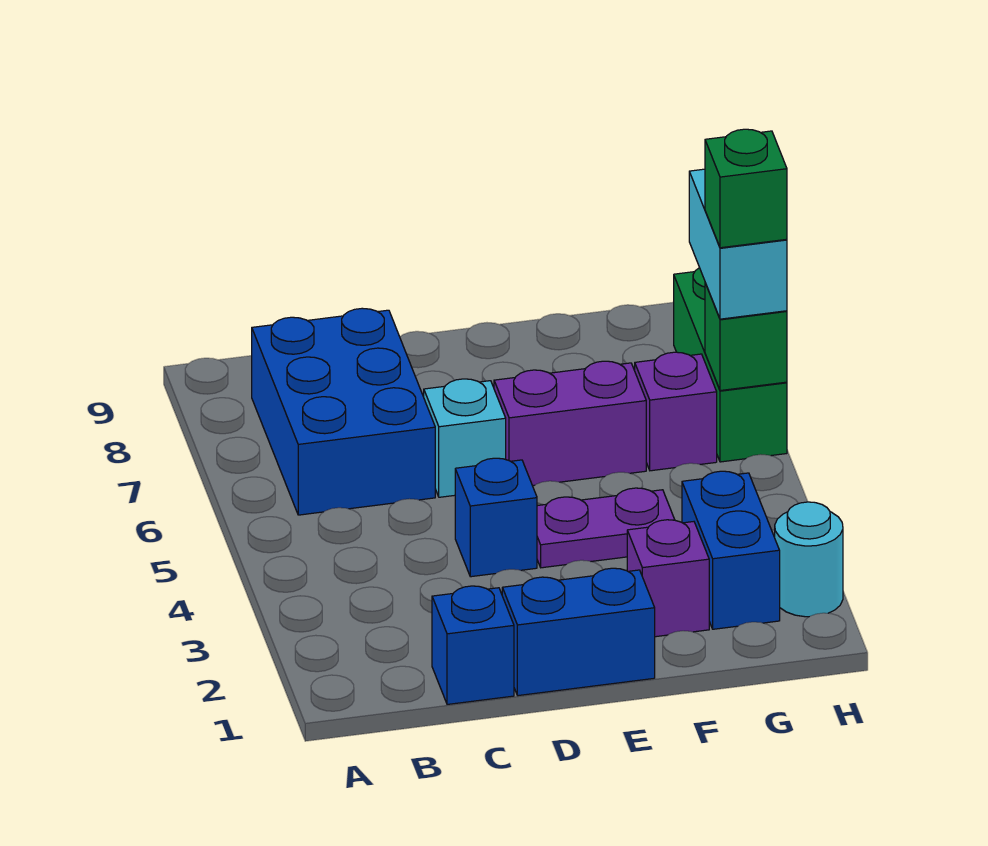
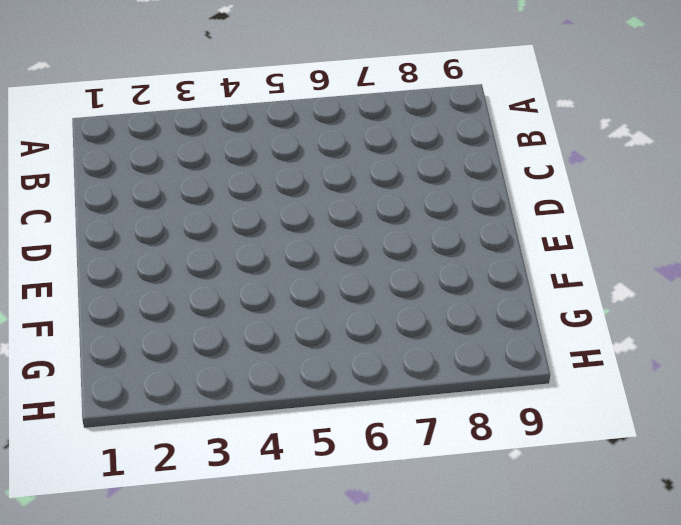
none -> blue 2x3 brick [252,308,435,515]
none -> blue 1x1 brick [432,586,514,704]
none -> blue 1x2 brick [502,568,655,696]

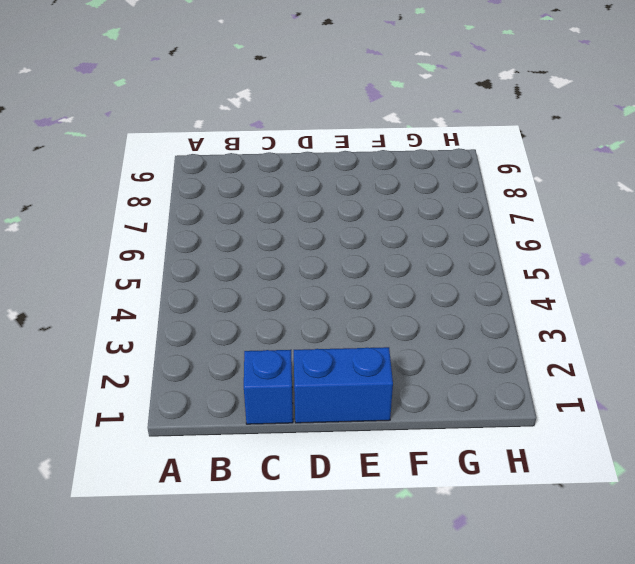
none -> blue 2x3 brick [252,308,435,515]
none -> blue 1x1 brick [455,458,537,577]
none -> cyan 1x1 brick [424,379,506,497]

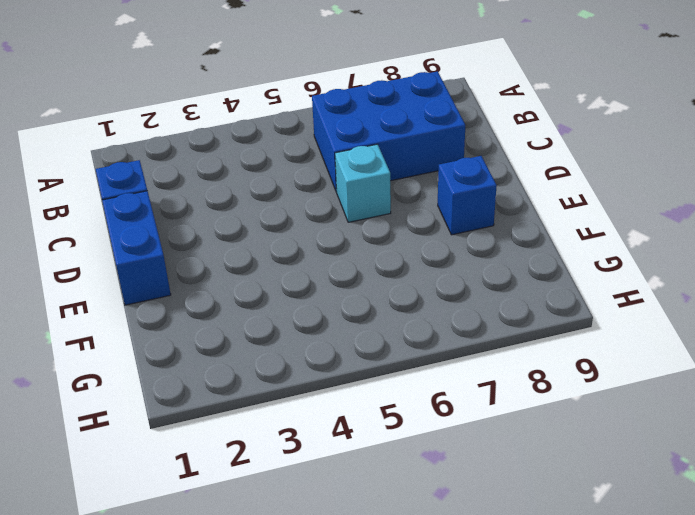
blue 1x1 brick [438,156,497,235] -> blue 1x1 brick moved to [455,458,537,577]
none -> purple 1x2 plate [537,488,675,568]
none -> purple 1x2 brick [494,361,646,486]
none -> purple 1x1 brick [627,520,709,637]

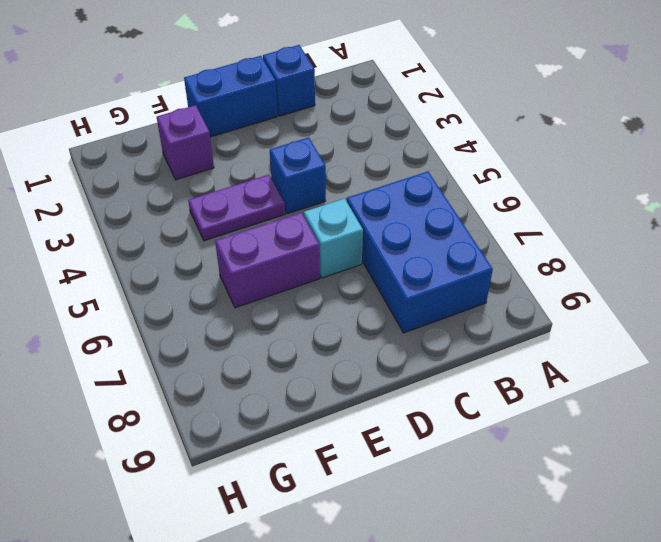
none -> blue 1x2 brick [682,471,780,629]
none -> purple 1x1 brick [635,352,717,471]
none -> cyan 1x1 round brick [775,502,843,617]

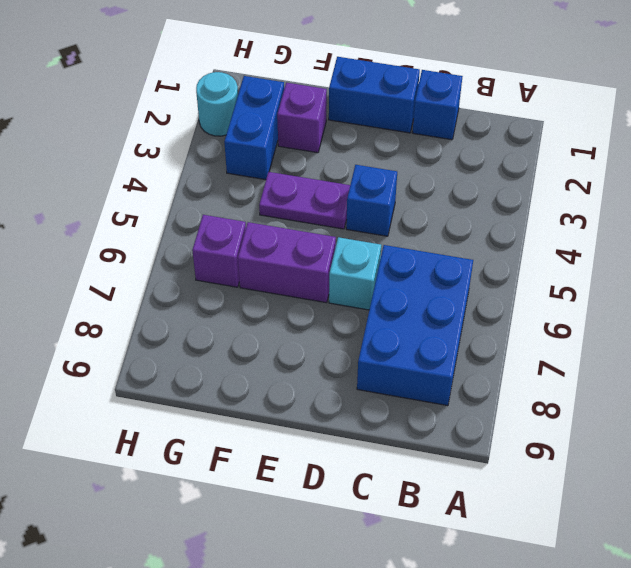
none -> green 1x3 brick [674,268,787,462]
none -> green 1x1 brick [705,283,787,391]
none -> cyan 1x2 brick [689,169,787,319]

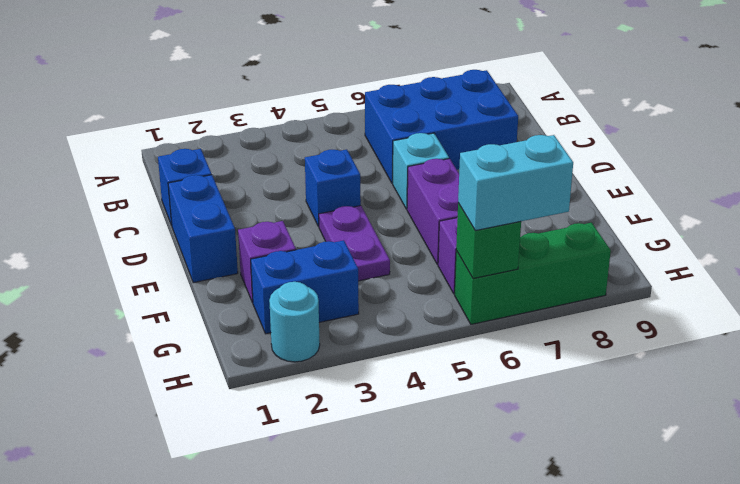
none -> green 1x1 brick [705,129,787,248]

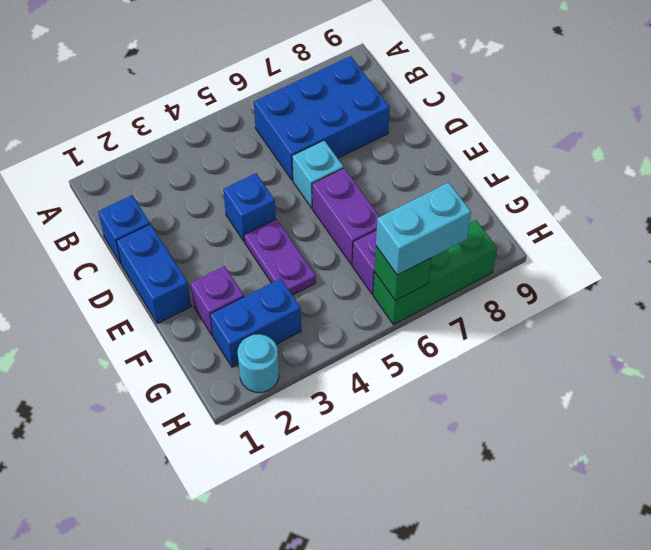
none -> green 1x1 brick [705,129,787,248]

